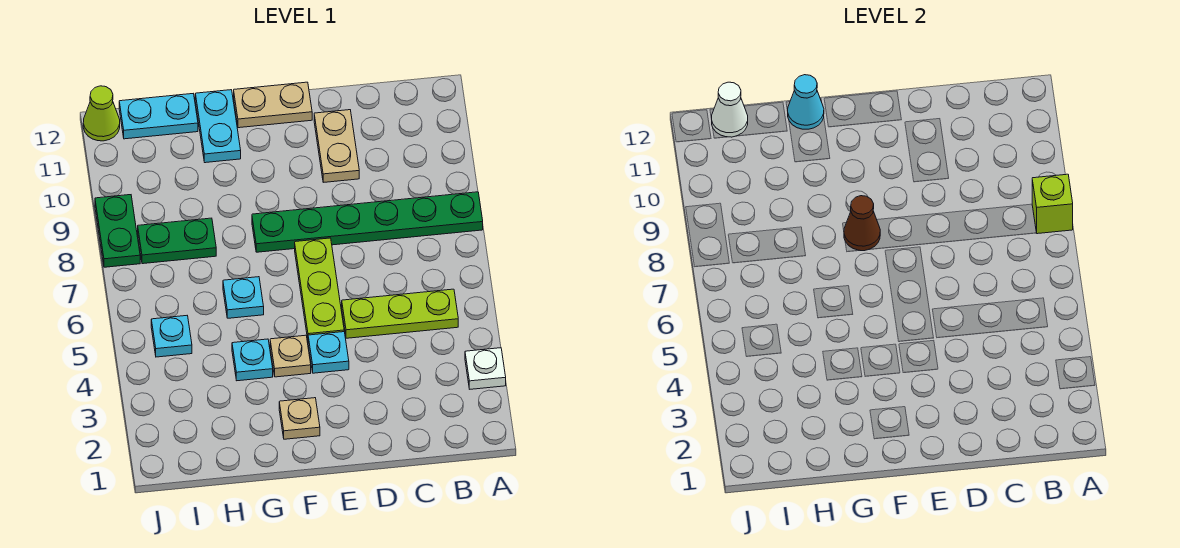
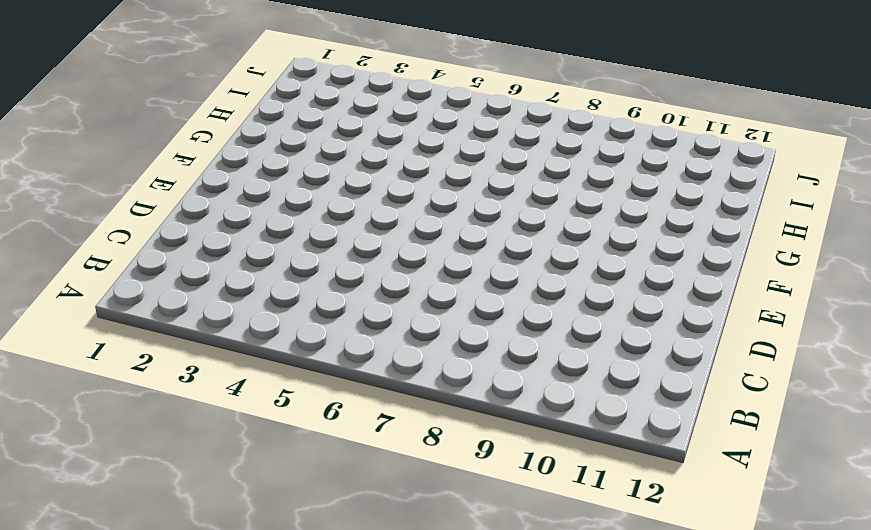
none -> white 1x1 plate [465,348,506,389]
none -> green 1x6 plate [252,192,483,252]
none -> lime 1x3 plate [342,289,458,338]

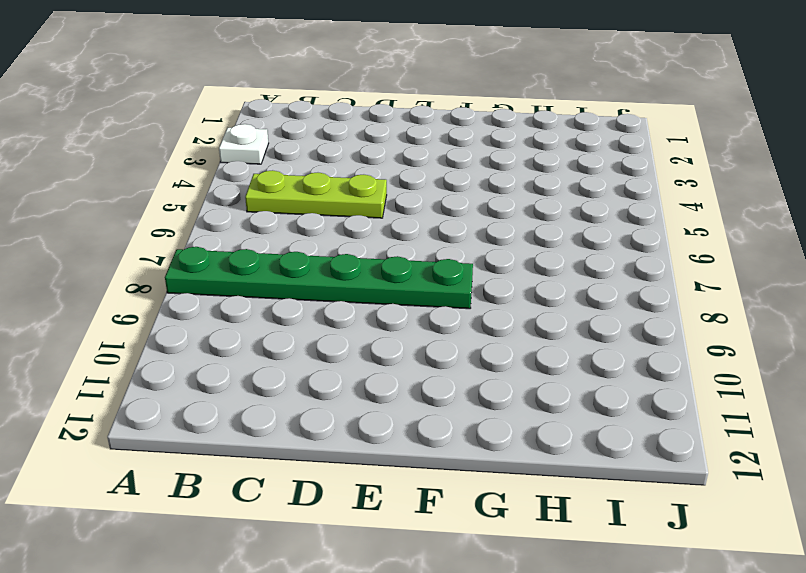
none -> tan 1x2 plate [314,110,359,182]
none -> cyan 1x1 plate [308,332,349,373]
none -> lime 1x3 plate [295,238,344,339]

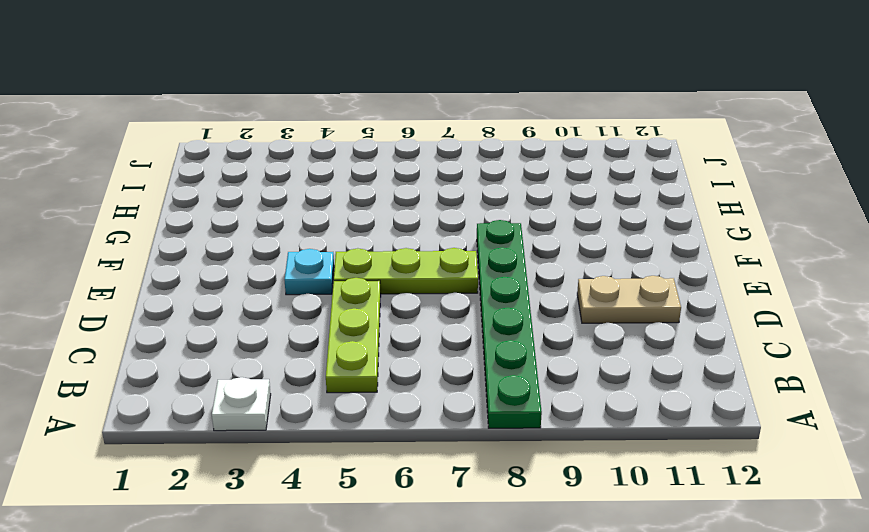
none -> tan 1x2 plate [234,82,312,128]
none -> tan 1x1 plate [279,398,320,439]
none -> tan 1x1 plate [270,335,311,377]

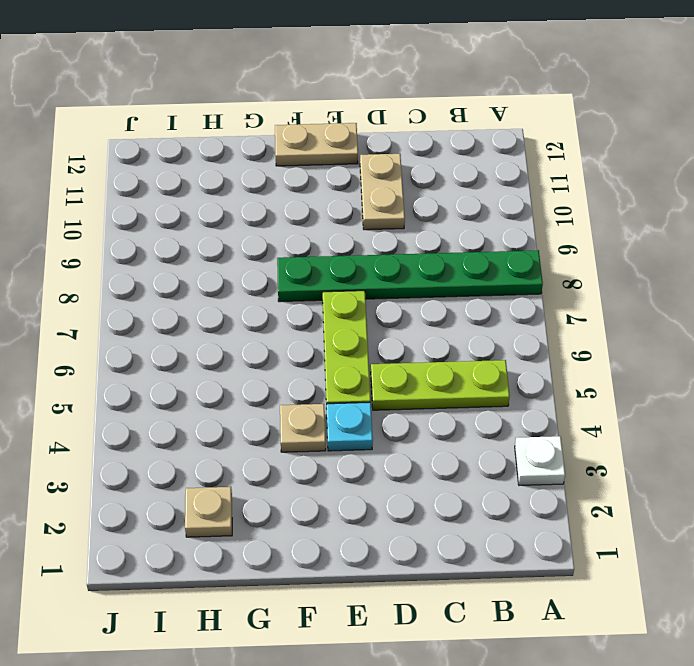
tan 1x1 plate [185,487,232,537] -> tan 1x1 plate moved to [279,398,320,439]
none -> cyan 1x1 plate [232,339,273,381]
none -> cyan 1x1 plate [223,277,264,318]
none -> cyan 1x2 plate [195,90,241,163]

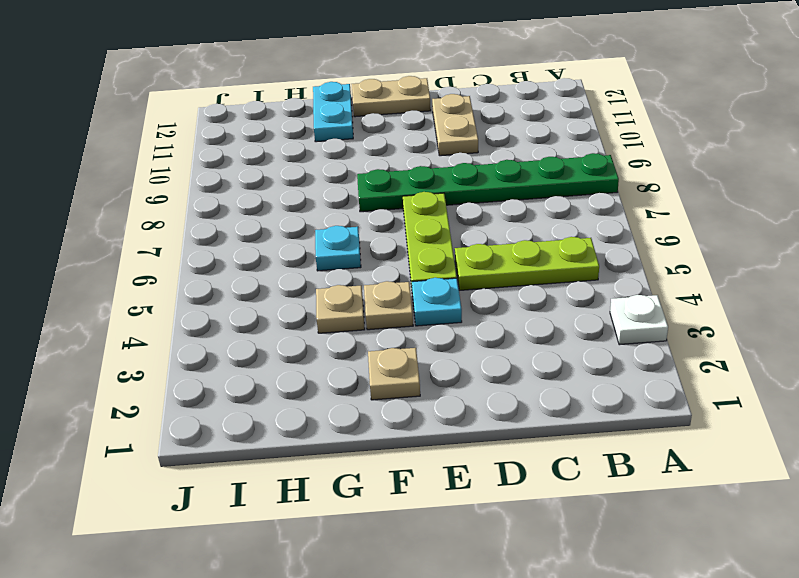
tan 1x1 plate [316,285,365,333] -> cyan 1x1 plate [232,339,273,381]
none -> green 1x2 plate [138,218,216,264]
none -> cyan 1x2 plate [119,94,198,139]
none -> cyan 1x1 plate [151,316,192,357]

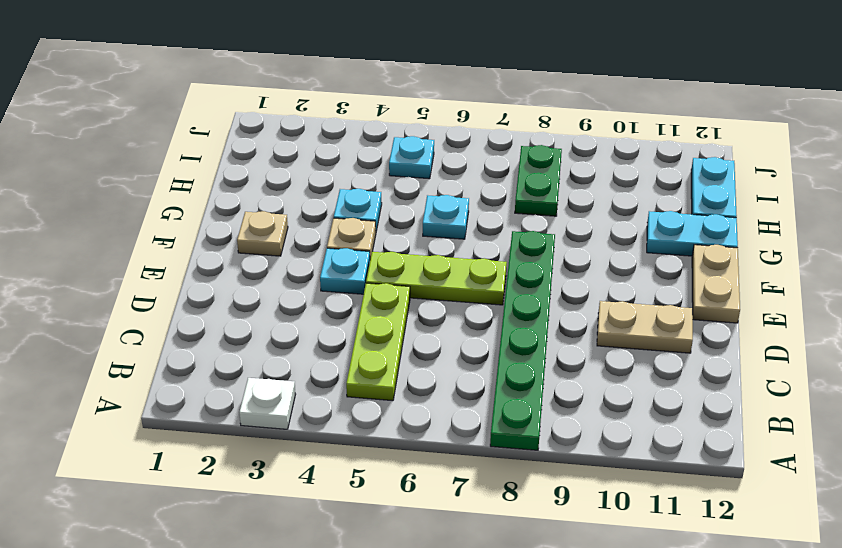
none -> green 1x2 plate [95,195,140,267]
none -> lime 1x1 cone [83,86,120,141]
none -> lime 1x1 brick [1032,174,1073,234]

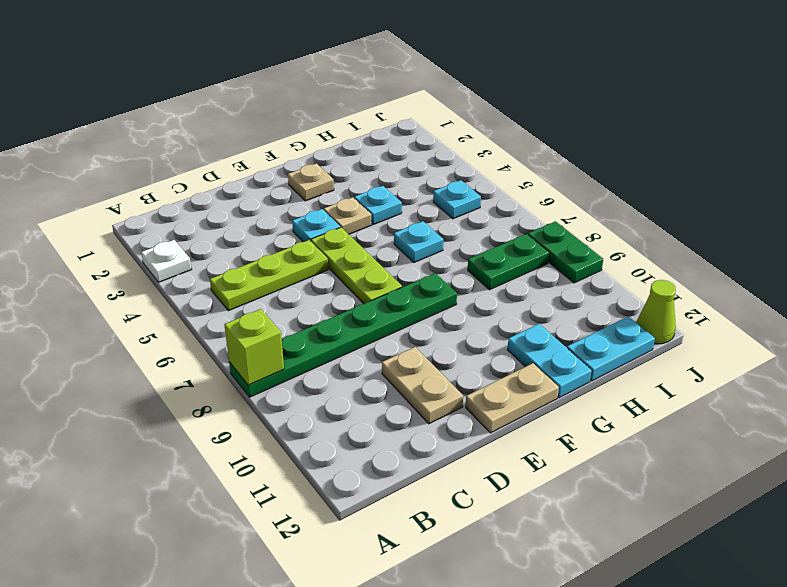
none -> brown 1x1 cone [844,196,880,251]
none -> cyan 1x1 cone [788,75,824,129]
none -> white 1x1 cone [712,82,748,137]

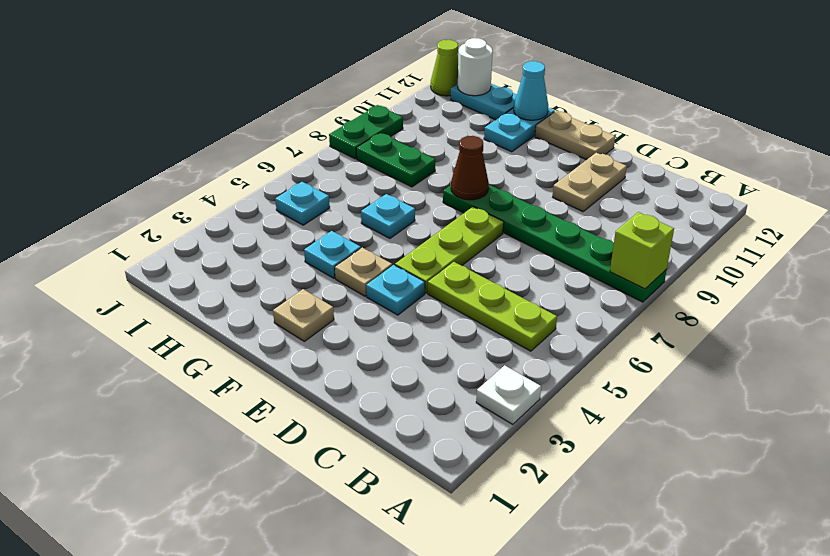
white 1x1 round brick [458,38,493,96] -> white 1x1 cone [712,82,748,137]

